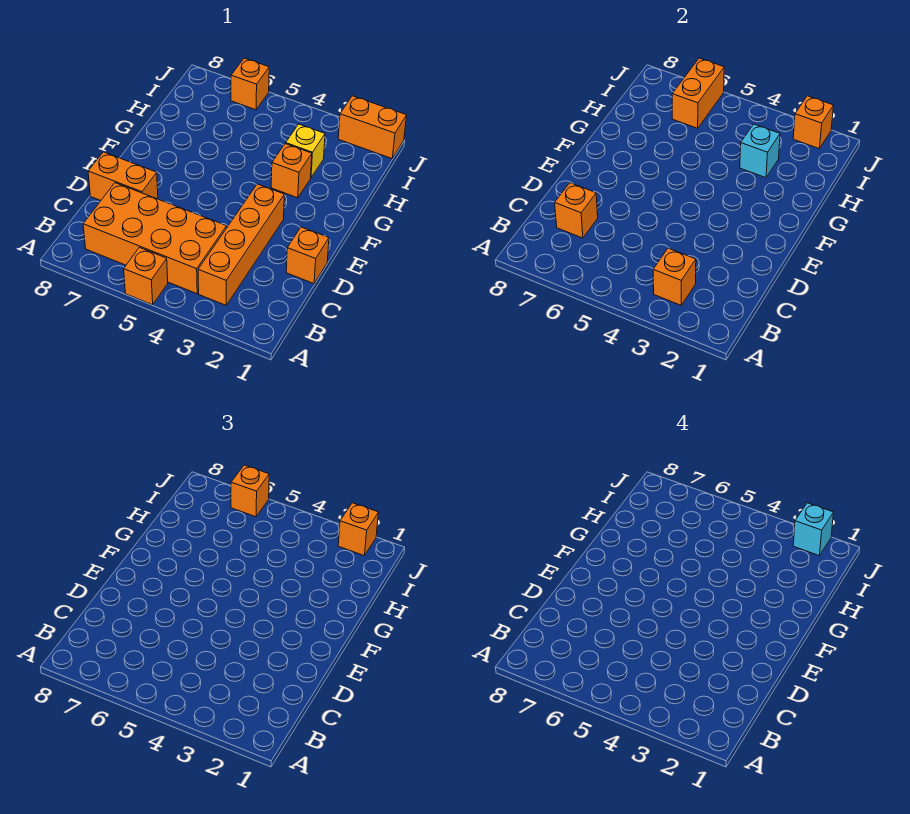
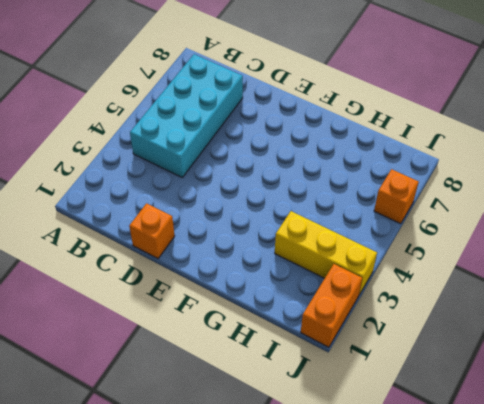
cyan 2x4 brick [130,54,243,177] -> orange 2x4 brick [83,183,227,294]
yellow 1x3 brick [275,211,377,295] -> yellow 1x1 brick [286,124,325,177]
none -> orange 1x1 brick [124,247,168,305]
none -> orange 1x4 brick [198,184,284,305]
none -> orange 1x2 brick [88,152,158,200]

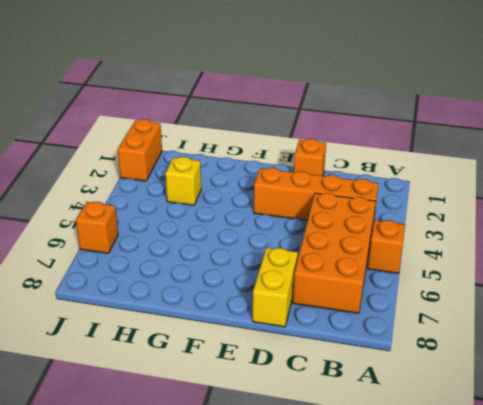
yellow 1x2 brick [253,248,298,327] -> orange 1x2 brick [88,152,158,200]
none -> orange 1x1 brick [271,144,312,198]
none -> orange 1x1 brick [653,248,696,305]
none -> orange 1x1 brick [555,183,598,238]

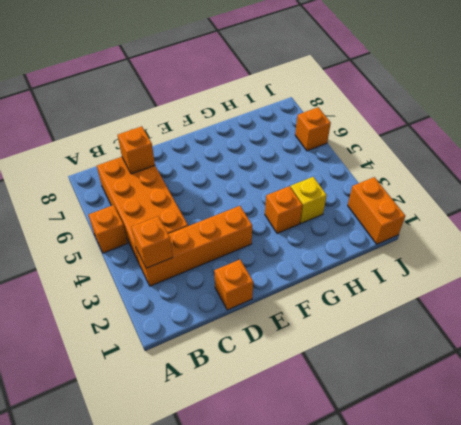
none -> orange 1x2 brick [88,152,158,200]
none -> cyan 1x1 brick [740,124,780,178]
none -> orange 1x2 brick [672,58,724,128]

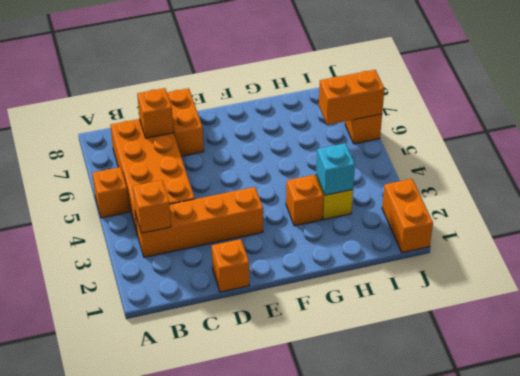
none -> orange 1x1 brick [793,96,834,149]
none -> orange 1x1 brick [338,503,379,556]
none -> orange 1x1 brick [231,465,269,517]

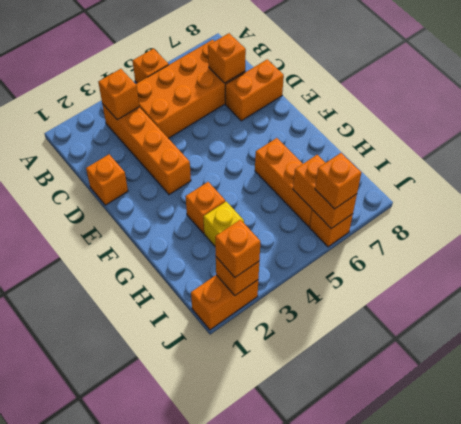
orange 1x3 brick [255,138,312,227] -> none
none -> cyan 1x1 brick [740,124,780,178]
none -> cyan 1x1 brick [793,503,834,556]

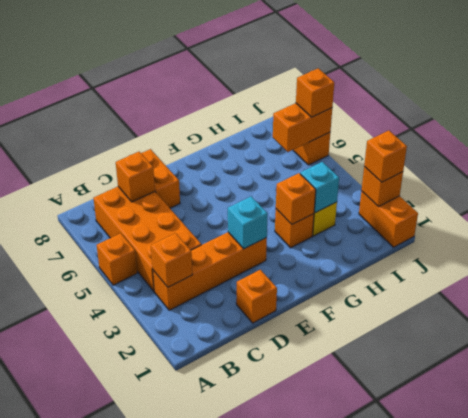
cyan 1x1 brick [228,197,268,249] -> cyan 1x1 brick moved to [793,503,834,556]
orange 1x1 brick [276,173,316,224] -> none

